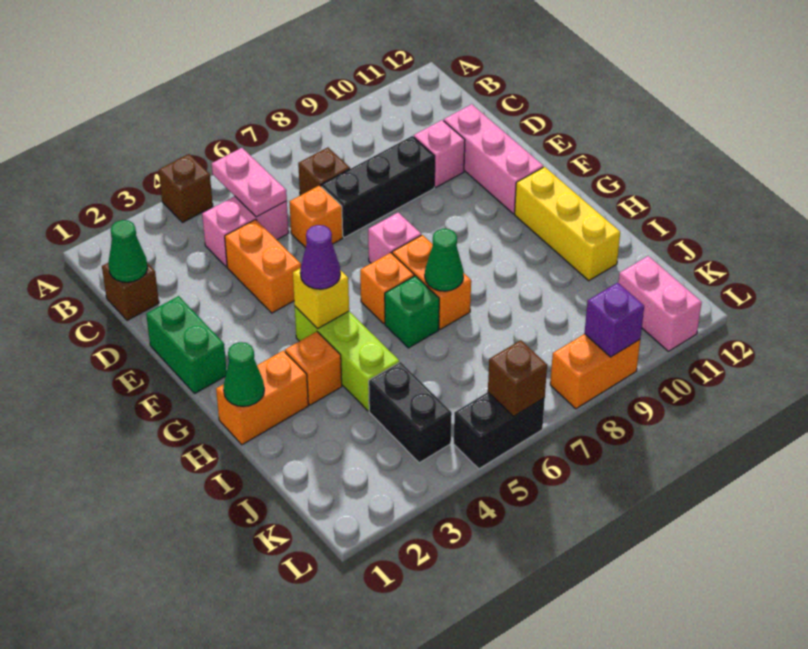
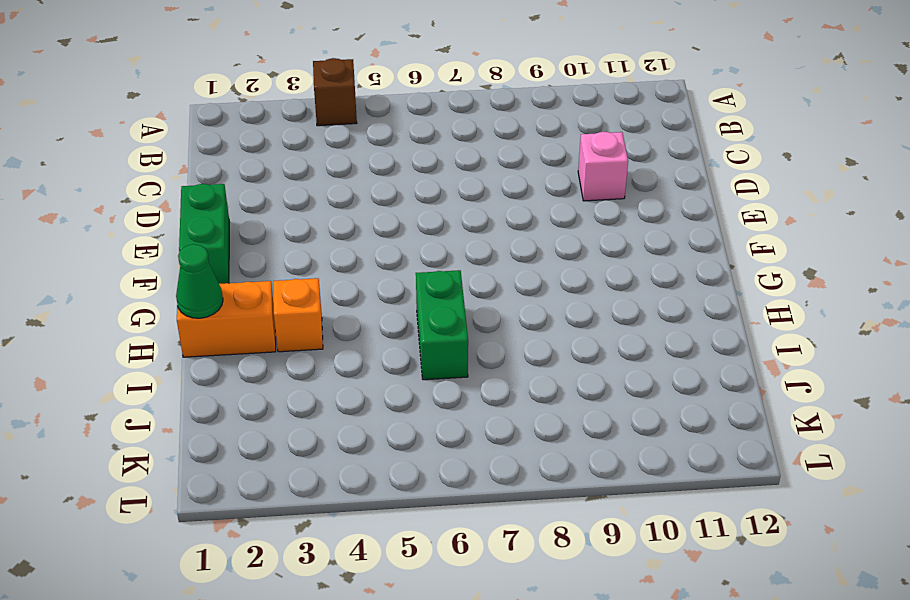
green 1x2 brick [416,270,468,380] -> green 1x1 brick [385,276,439,348]
none -> brown 1x1 brick [102,263,159,321]
none -> pink 1x2 brick [202,196,289,267]
none -> brown 1x1 brick [298,147,350,195]
none -> orange 1x2 brick [225,219,301,313]

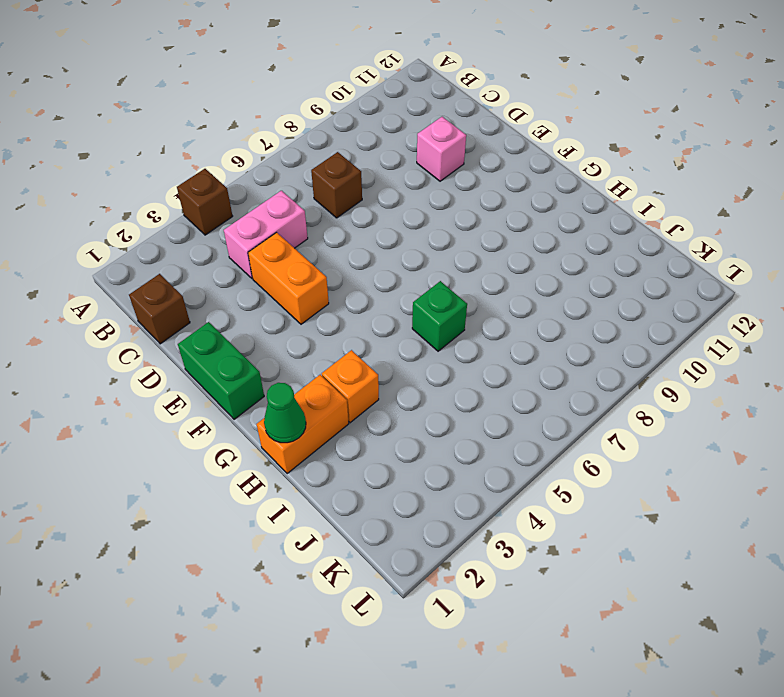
none -> orange 1x1 brick [290,185,343,248]
none -> black 1x3 brick [321,136,435,237]
none -> pink 1x3 brick [444,104,543,214]
none -> pink 1x1 brick [368,213,421,263]

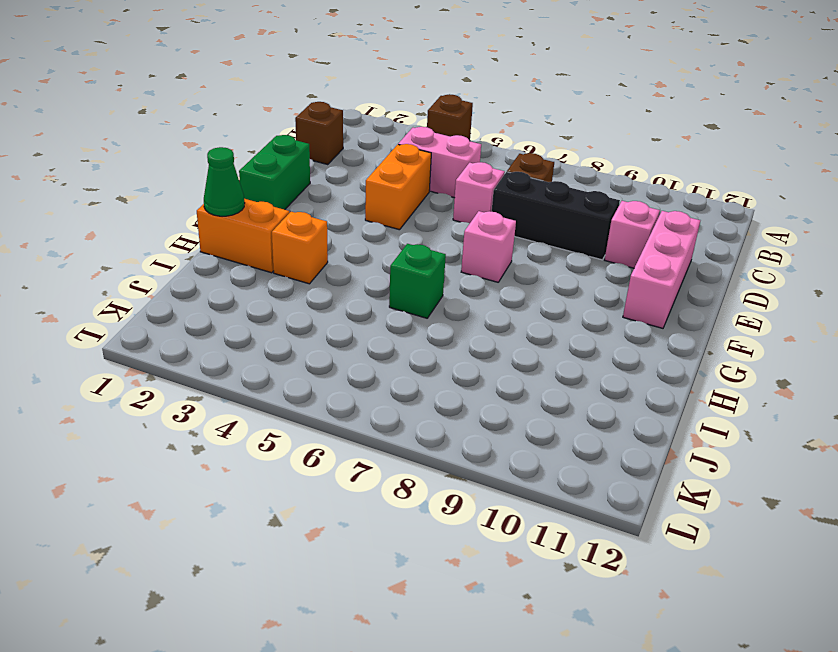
pink 1x1 brick [453,162,505,223] -> orange 1x1 brick [290,185,343,248]
none -> lime 1x3 brick [295,307,399,411]
none -> orange 1x1 brick [360,253,414,324]
none -> orange 1x2 brick [392,235,471,329]
none -> yellow 1x3 brick [515,167,620,281]

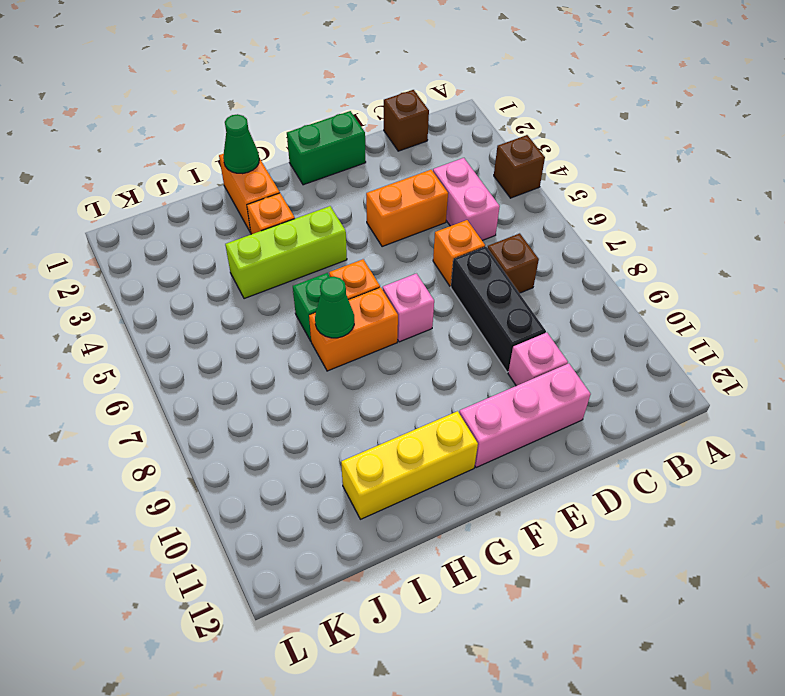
none -> black 1x2 brick [369,362,452,463]
none -> pink 1x2 brick [618,256,702,351]
none -> black 1x2 brick [454,392,545,469]
none -> orange 1x2 brick [550,334,640,409]

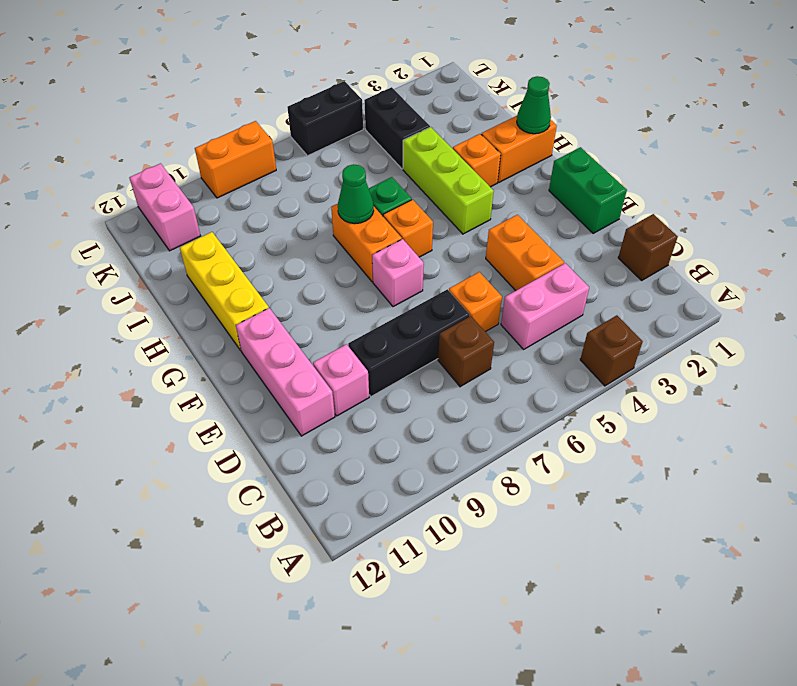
none -> pink 1x2 plate [212,148,287,217]
none -> green 1x1 cone [108,220,148,282]
none -> yellow 1x1 brick [293,269,349,329]
none -> brown 1x1 brick [488,340,547,416]

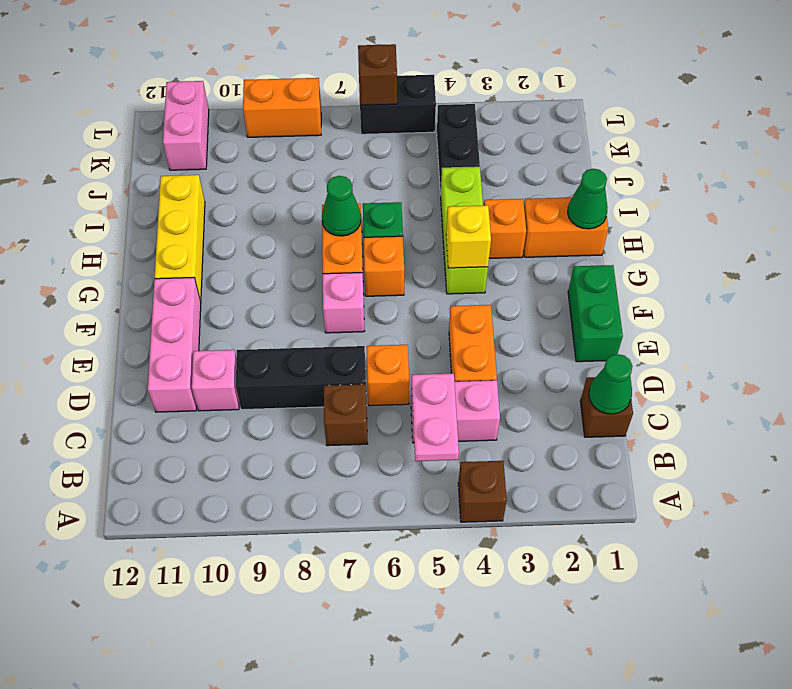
none -> purple 1x1 brick [585,283,644,357]
none -> purple 1x1 cone [300,225,340,289]

